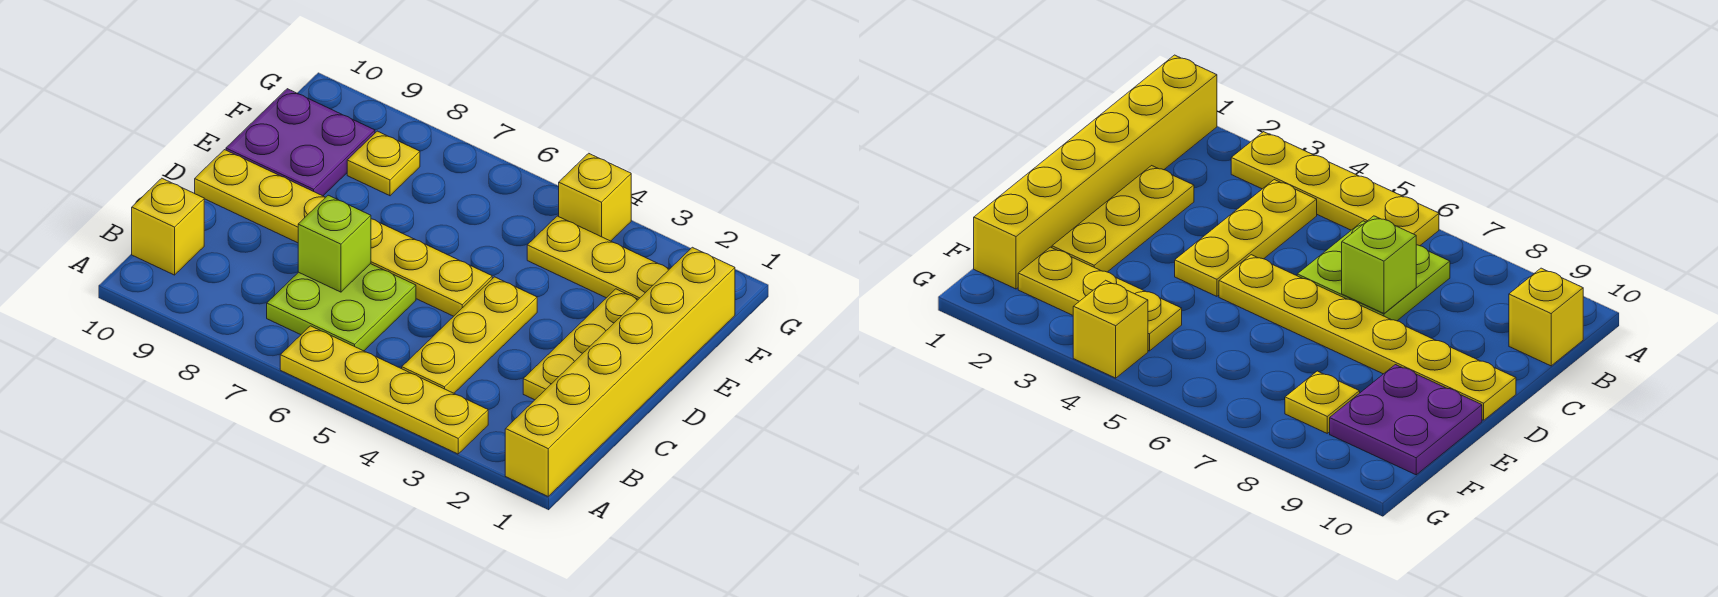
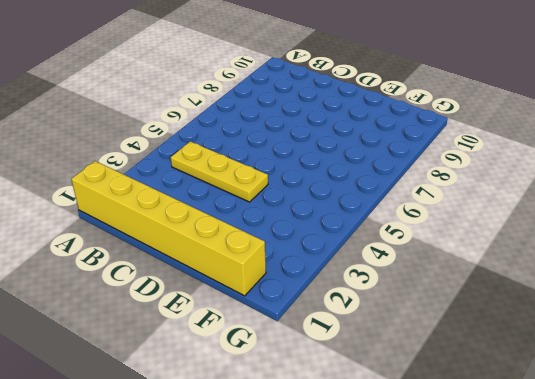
none -> yellow 1x4 plate [280,326,488,454]
none -> lime 2x2 plate [267,264,416,351]
none -> yellow 1x1 brick [132,178,204,275]

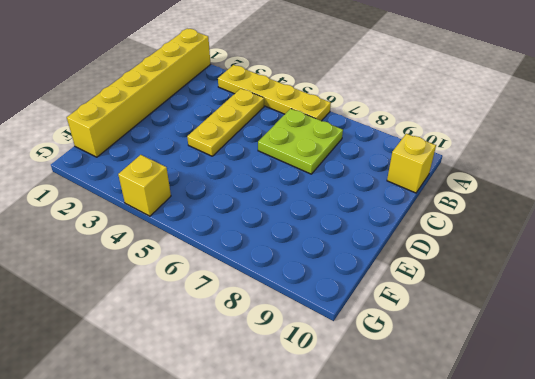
none -> yellow 1x3 plate [523,289,638,400]
none -> yellow 1x6 plate [195,150,492,316]
none -> purple 2x2 plate [226,89,375,196]

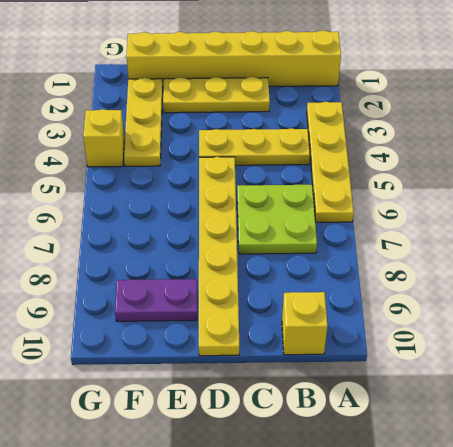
purple 1x2 plate [115,279,197,321] -> purple 2x2 plate [226,89,375,196]
none -> yellow 1x1 plate [347,131,420,196]
none -> lime 1x1 brick [298,195,371,292]

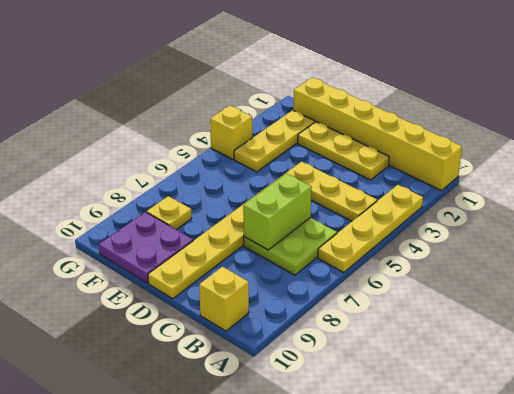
lime 1x2 brick [243,174,312,250] -> lime 1x1 brick [298,195,371,292]

